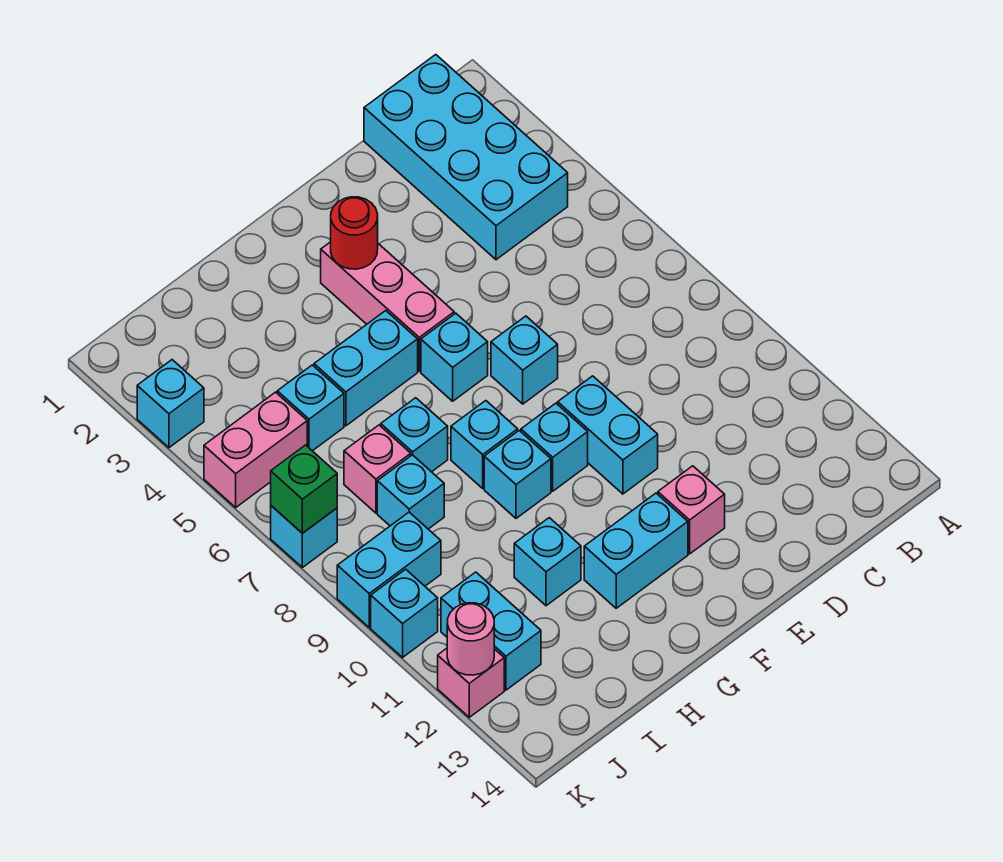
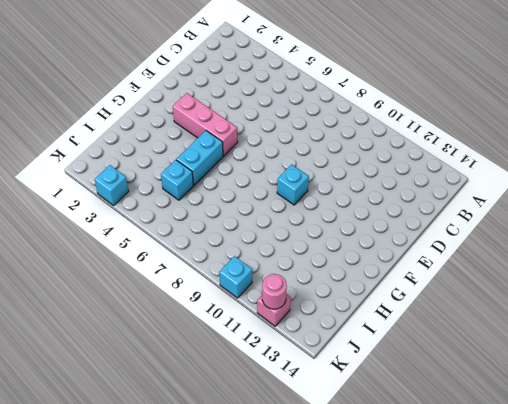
none -> cyan 2x4 brick [364,55,568,260]
none -> cyan 1x1 brick [491,316,558,404]
none -> cyan 1x2 brick [558,376,658,494]

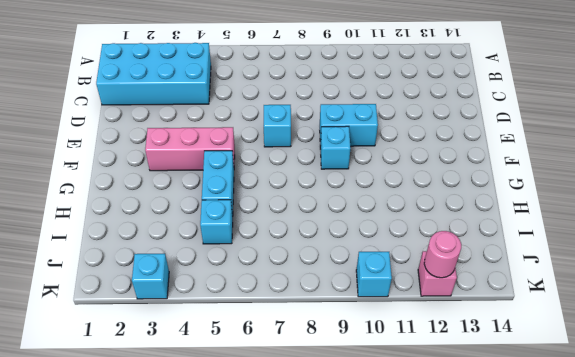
none -> pink 1x1 brick [658,466,725,554]
none -> cyan 1x1 brick [421,313,488,401]
none -> cyan 1x2 brick [584,493,688,608]

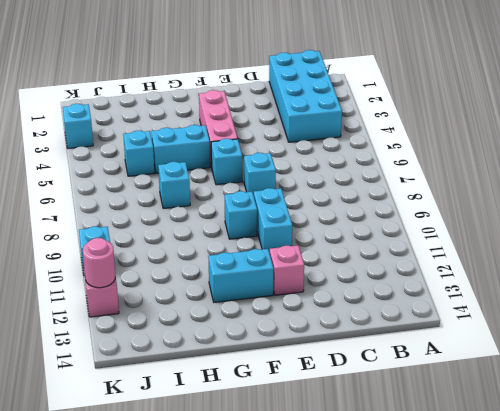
none -> cyan 1x1 brick [451,401,518,488]
none -> cyan 1x1 brick [484,430,551,518]
none -> cyan 1x1 brick [514,518,581,606]

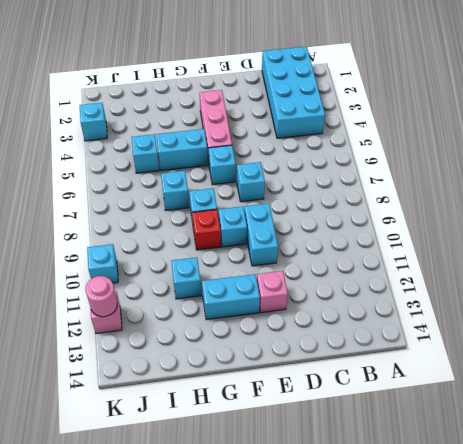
red 1x1 brick [192,209,221,250] -> cyan 1x1 brick [484,430,551,518]
none -> pink 1x1 brick [344,425,411,513]
none -> cyan 1x1 brick [377,455,444,529]
none -> pink 1x2 brick [204,392,307,507]

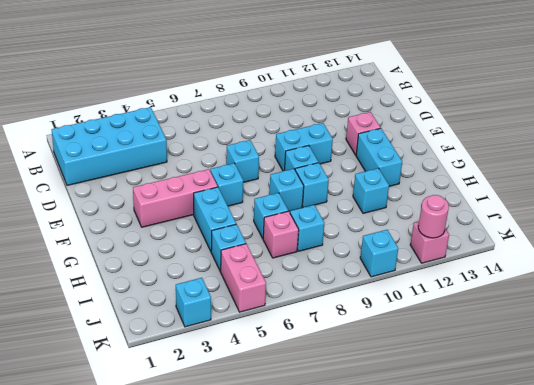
none -> cyan 1x2 brick [337,512,441,627]
none -> cyan 1x2 brick [441,572,541,690]
none -> cyan 1x1 brick [271,506,337,568]

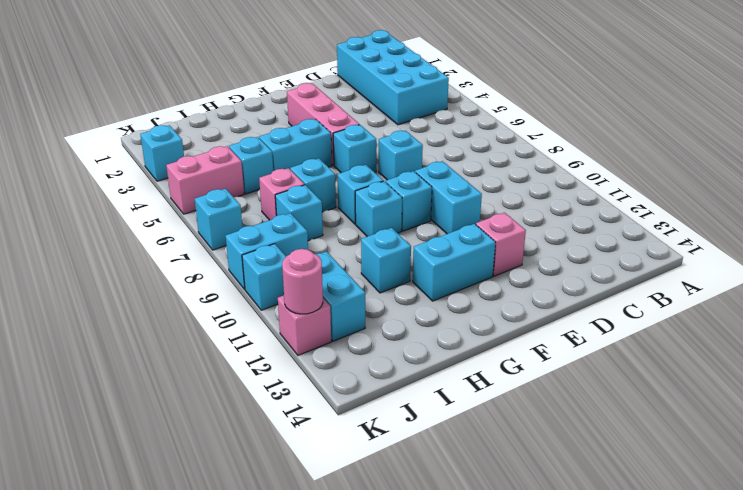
none -> red 1x1 round brick [331,197,378,269]
none -> green 1x1 brick [271,445,337,533]

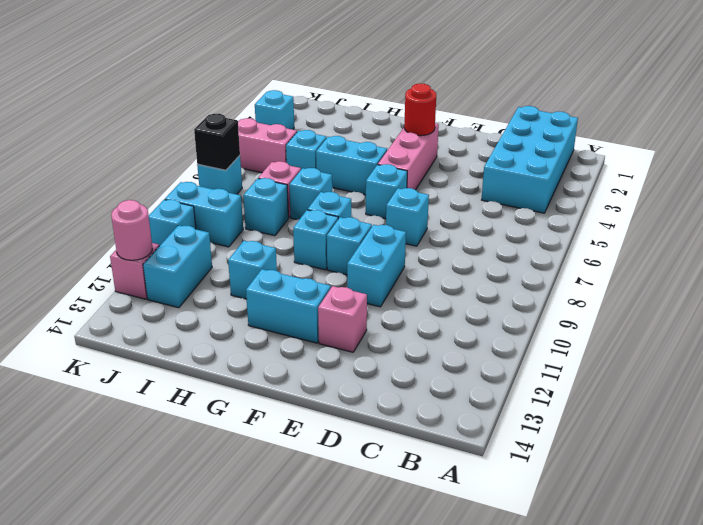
black 1x1 brick [194,114,240,170] -> green 1x1 brick [271,445,337,533]

